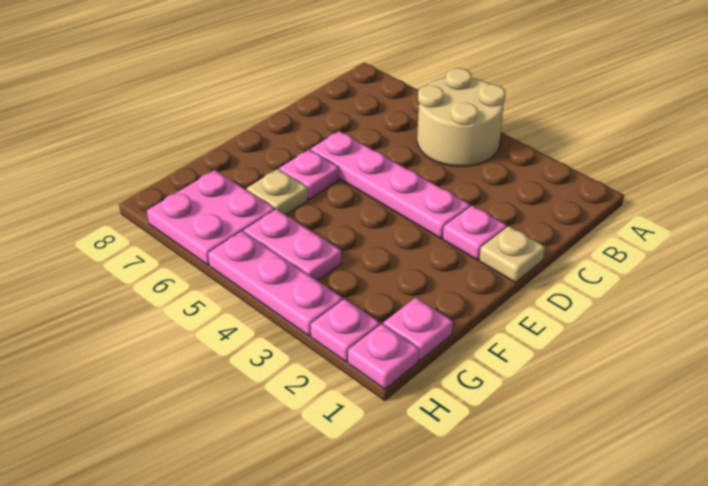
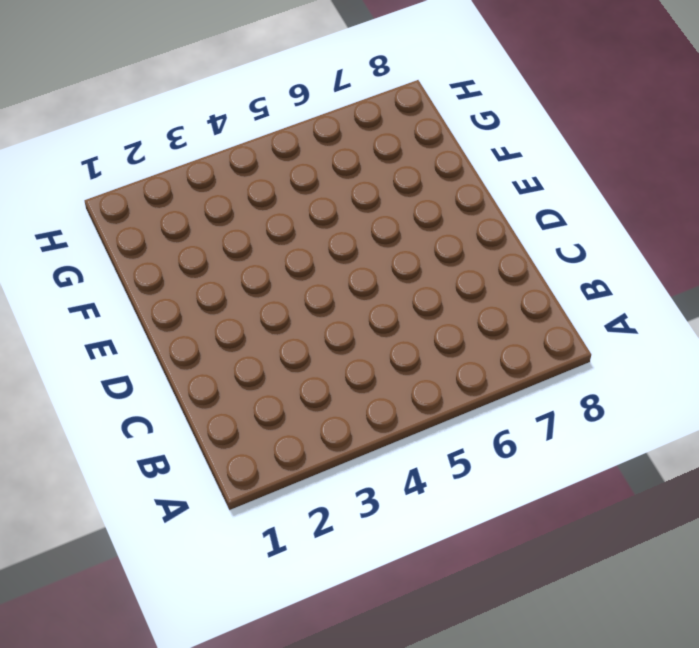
none -> tan 2x2 round brick [417,68,506,166]
none -> tan 1x1 plate [479,226,545,283]
none -> pink 1x1 plate [443,206,507,260]

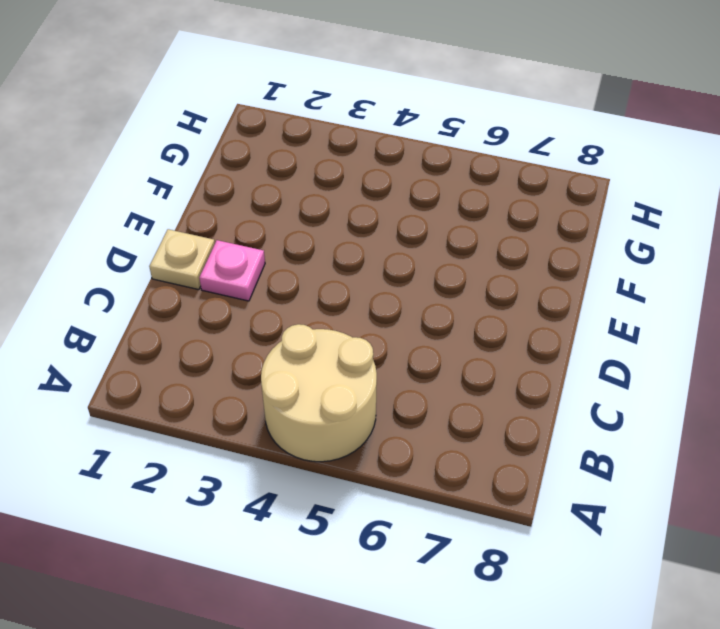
none -> pink 1x4 plate [311,131,470,239]
none -> pink 1x1 plate [279,150,339,199]
none -> tan 1x1 plate [247,169,308,215]

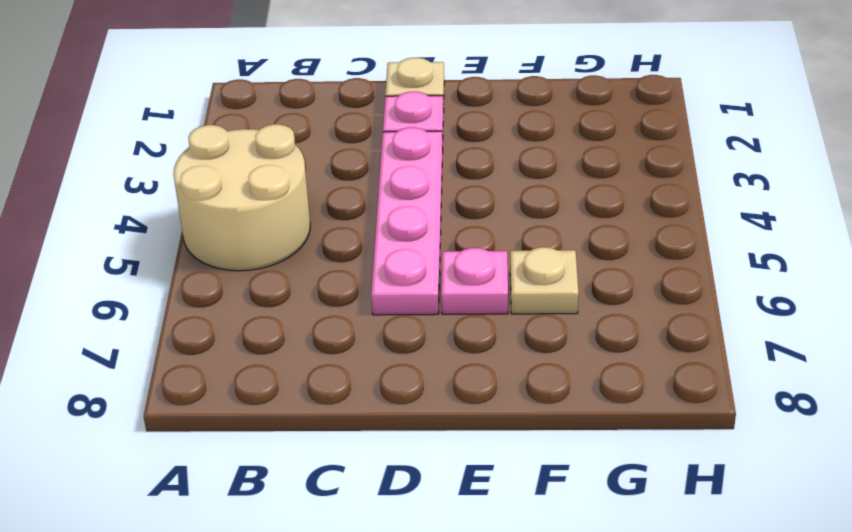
none -> pink 1x1 plate [384,298,453,360]
none -> pink 1x2 plate [244,209,342,281]
none -> pink 2x2 plate [147,170,275,265]

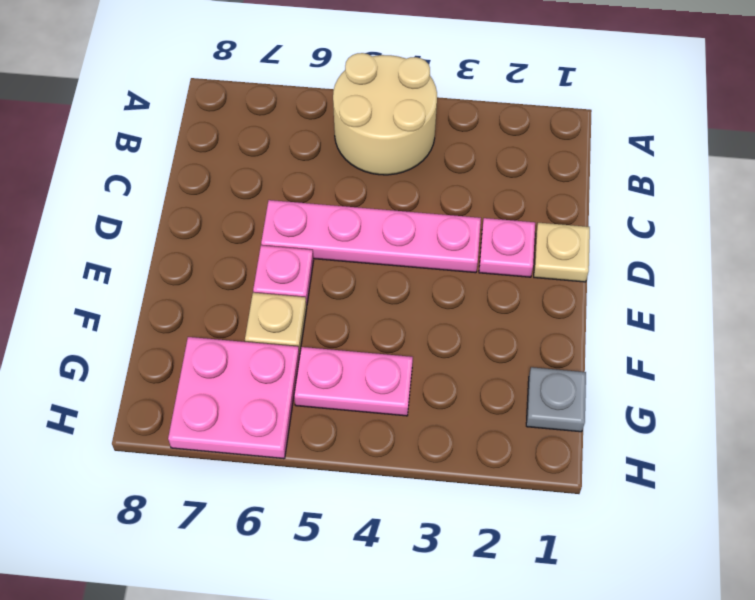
grey 1x1 plate [526,367,586,432] -> pink 1x1 plate [384,298,453,360]
none -> pink 1x1 plate [348,324,419,389]
none -> pink 1x1 plate [311,299,380,362]
none -> pink 1x3 plate [208,231,343,336]

